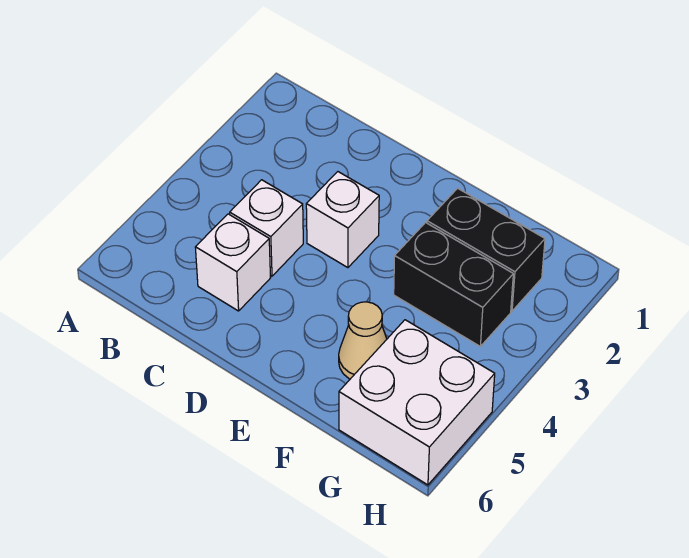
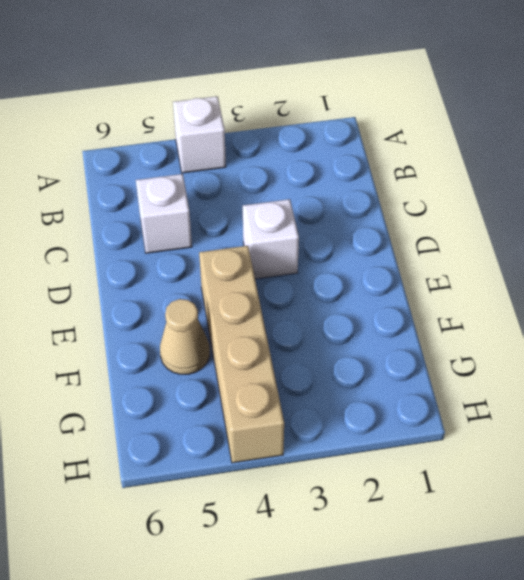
white 1x1 brick [173,96,226,173] -> white 1x1 brick moved to [230,180,303,276]
tan 1x4 brick [199,246,284,463] -> none
none -> black 1x2 brick [427,188,545,311]
none -> black 1x2 brick [394,223,513,346]

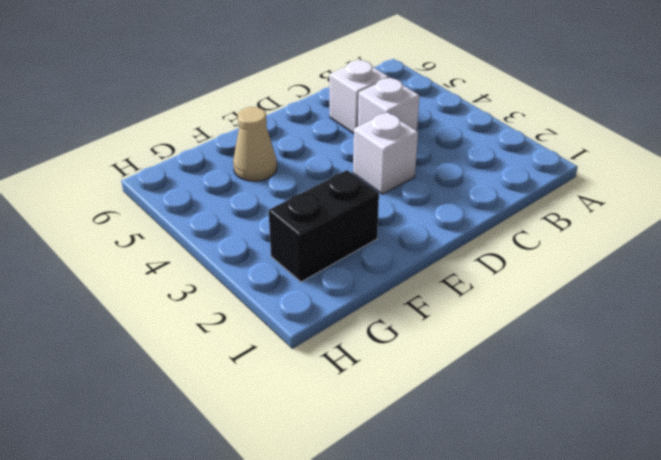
none -> black 1x2 brick [394,223,513,346]
none -> white 2x2 brick [339,320,495,485]

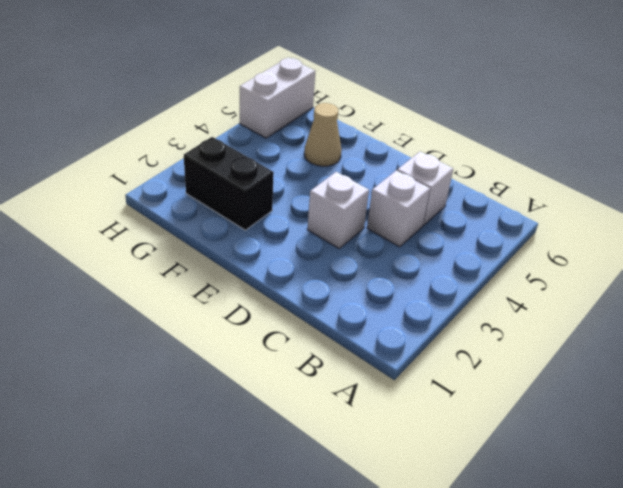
white 1x2 brick [240,57,315,138] -> white 2x2 brick [339,320,495,485]
none -> black 1x2 brick [394,223,513,346]

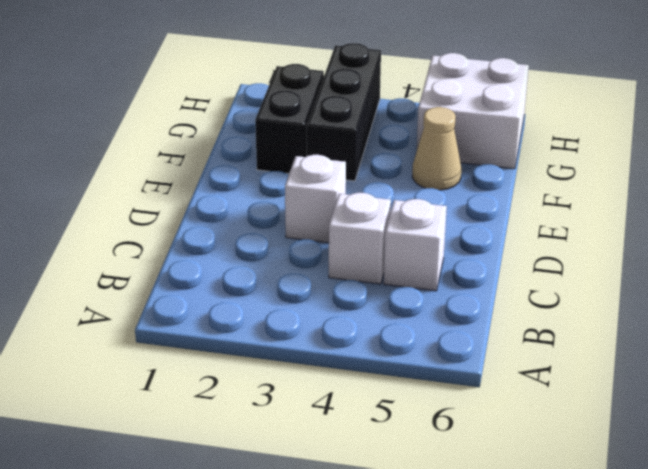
black 1x3 brick [307,43,381,181] -> black 1x2 brick [394,223,513,346]

